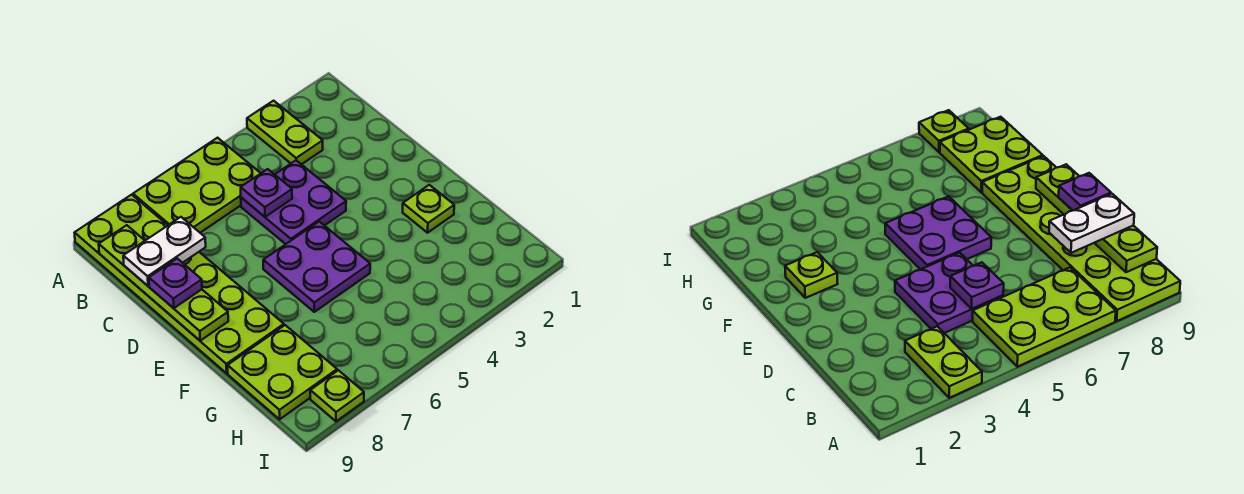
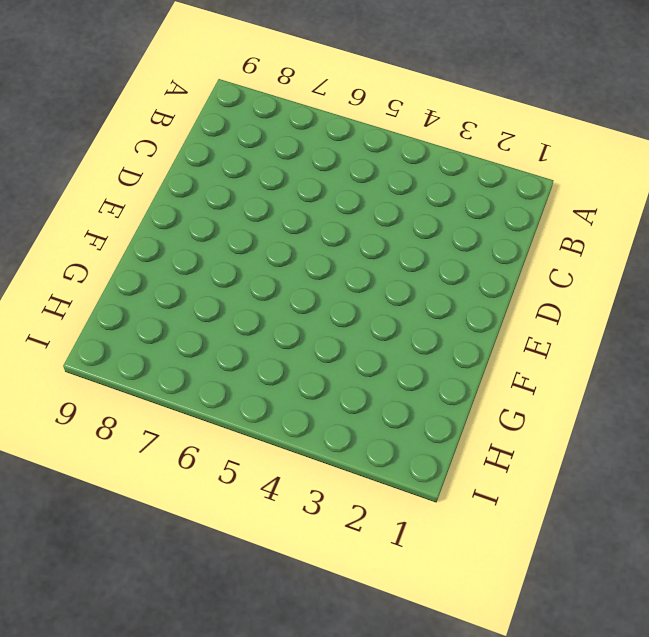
none -> lime 1x2 plate [247,101,323,164]
none -> lime 2x3 plate [133,138,261,233]
none -> lime 2x6 plate [75,195,284,373]

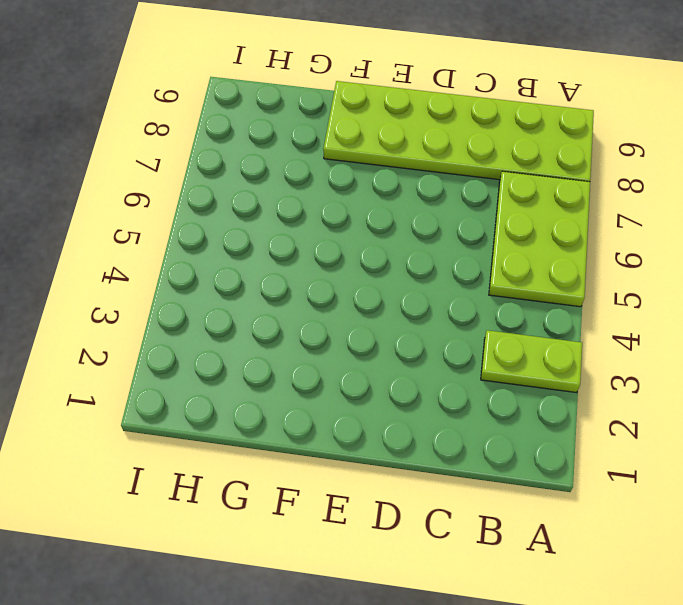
none -> purple 2x2 plate [241,160,346,244]
none -> purple 2x2 plate [263,222,370,312]
none -> lime 1x1 plate [403,185,454,233]

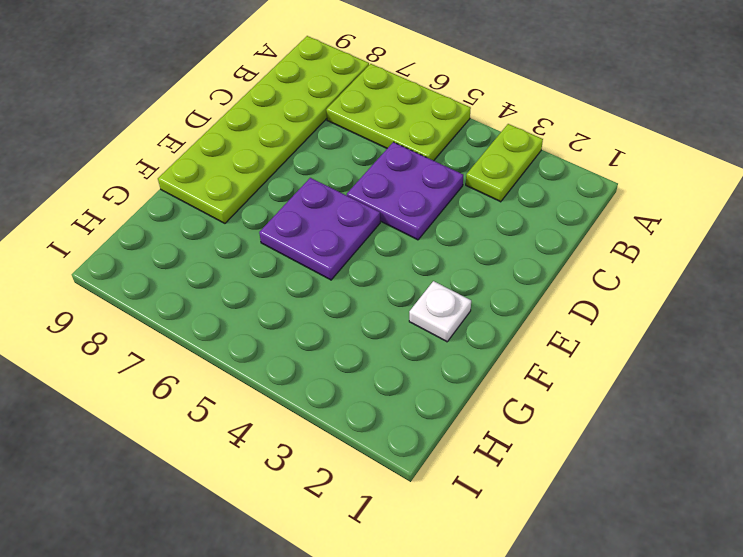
white 1x1 plate [409,281,471,342] -> lime 1x1 plate [403,185,454,233]
none -> lime 2x2 plate [228,325,337,419]
none -> lime 1x1 plate [310,370,364,421]
none -> lime 1x4 plate [99,225,228,341]

